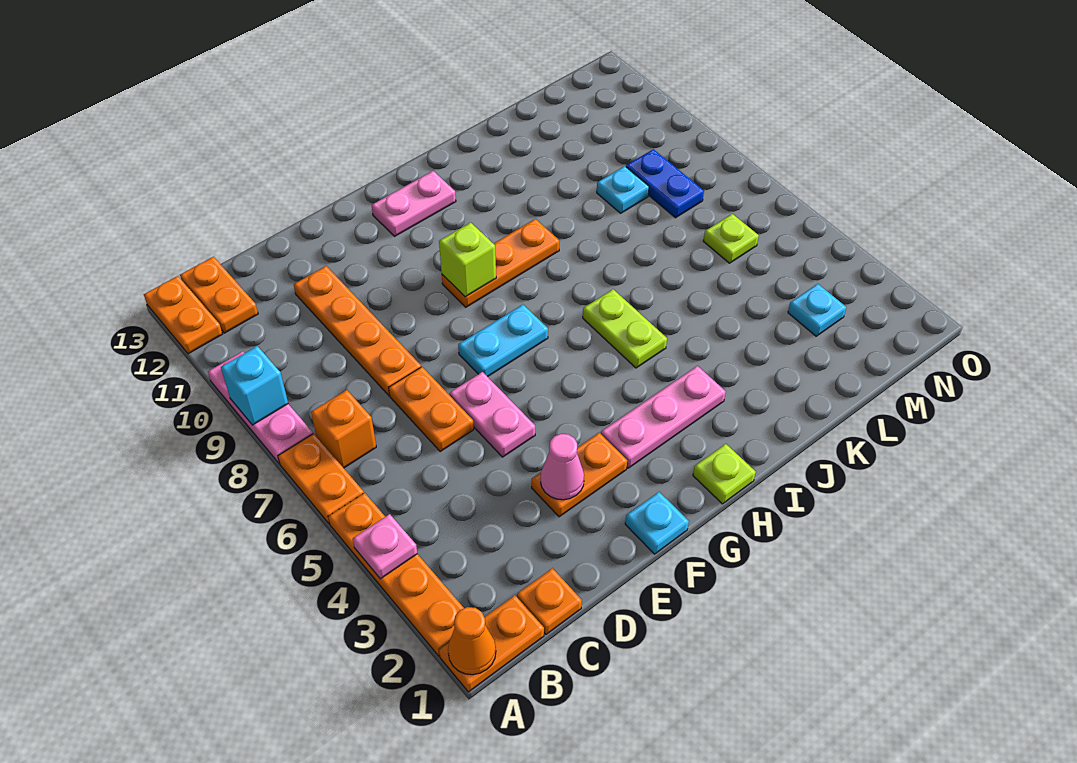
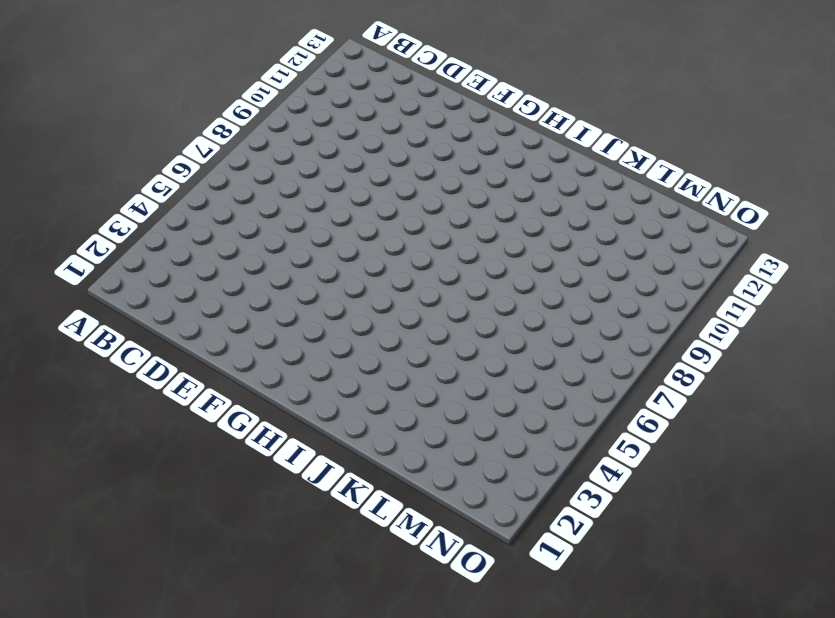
none -> orange 1x2 plate [439,595,544,692]
none -> orange 1x4 plate [328,493,464,656]
none -> orange 1x2 plate [278,434,364,524]

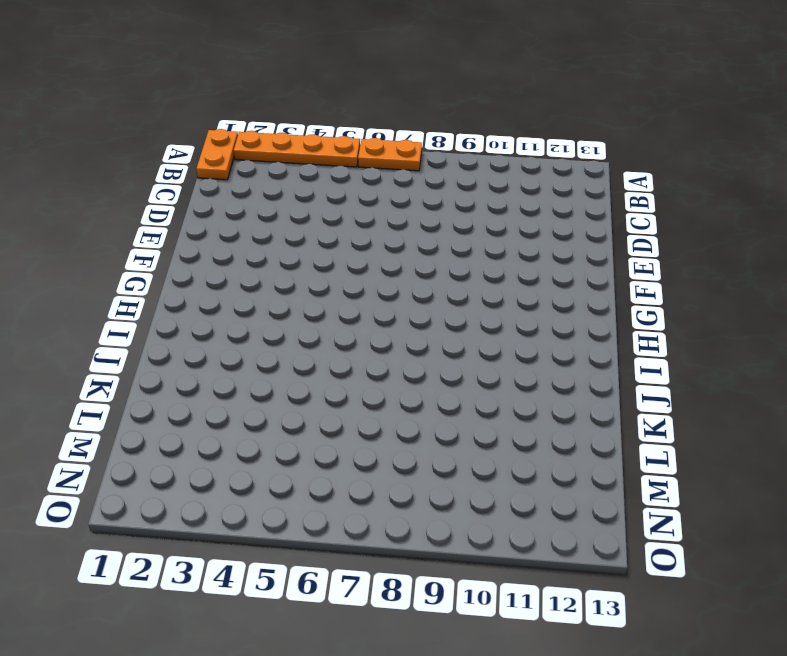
none -> pink 1x3 plate [208,351,313,464]
none -> orange 1x2 plate [144,276,222,354]
none -> orange 1x1 brick [311,390,376,468]

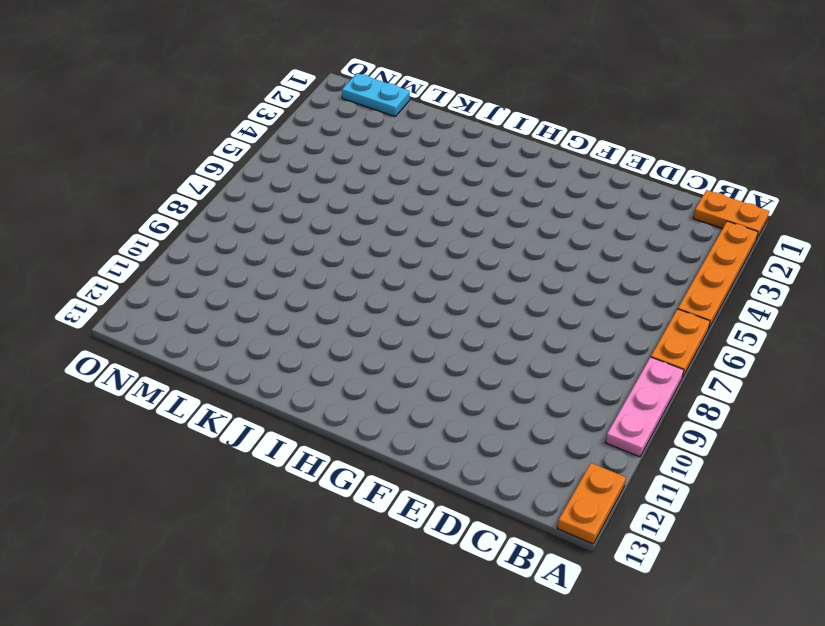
cyan 1x2 plate [342,73,410,117] -> cyan 1x2 plate moved to [458,305,548,377]
none -> orange 1x1 brick [311,390,376,468]
none -> orange 1x2 plate [180,257,258,333]
none -> orange 1x1 plate [517,568,582,634]

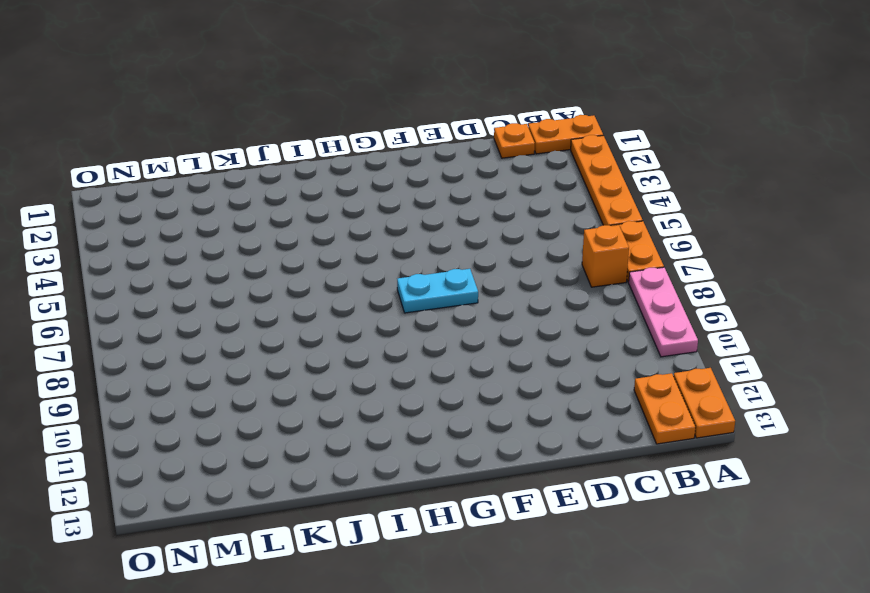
none -> orange 1x2 plate [389,367,474,452]
none -> orange 1x4 plate [294,266,421,395]
none -> orange 1x2 plate [532,433,627,517]

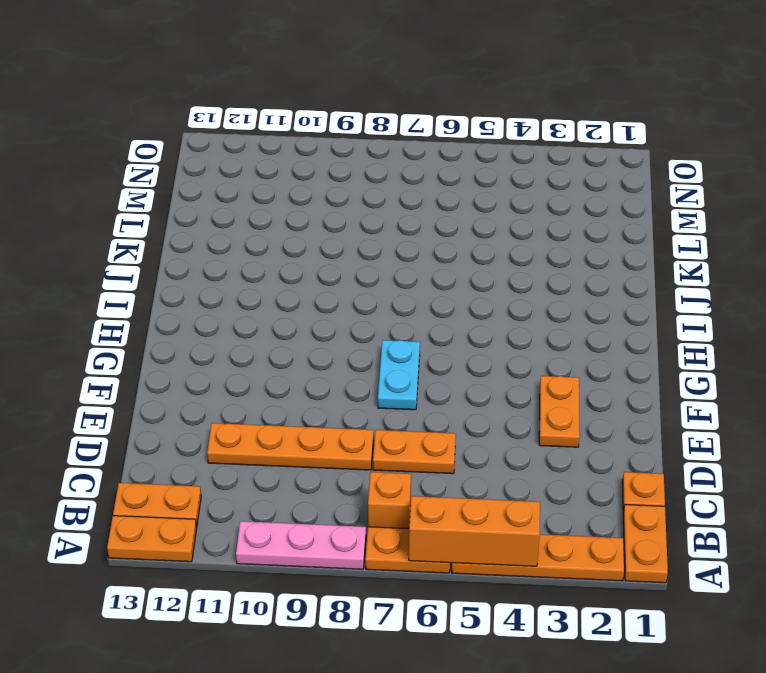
orange 1x3 brick [409,496,540,566] -> pink 1x1 plate [353,514,417,579]
none -> pink 1x2 plate [450,372,535,457]
none -> cyan 1x1 plate [625,492,689,554]
none -> pink 1x3 plate [601,366,726,468]

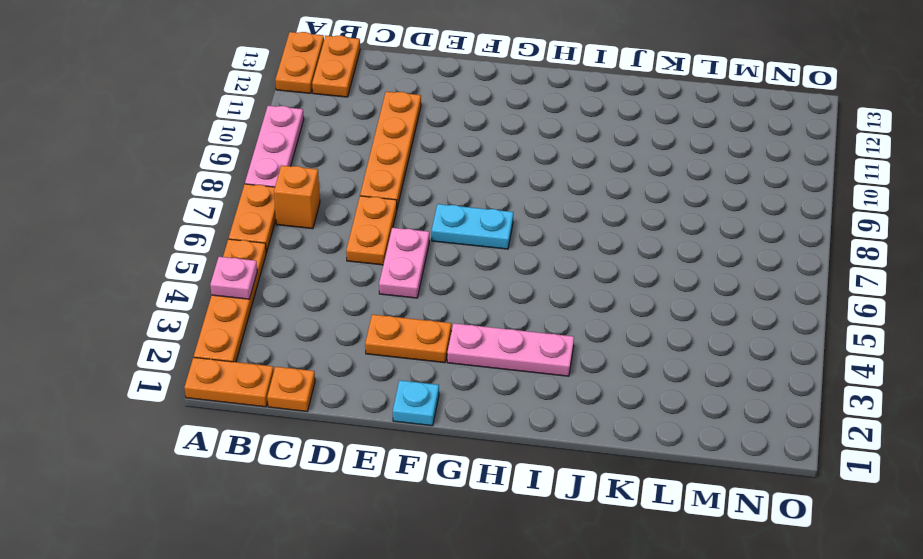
none -> orange 1x3 plate [442,219,559,307]
none -> pink 1x2 plate [372,171,456,236]
none -> lime 1x1 plate [693,444,756,504]

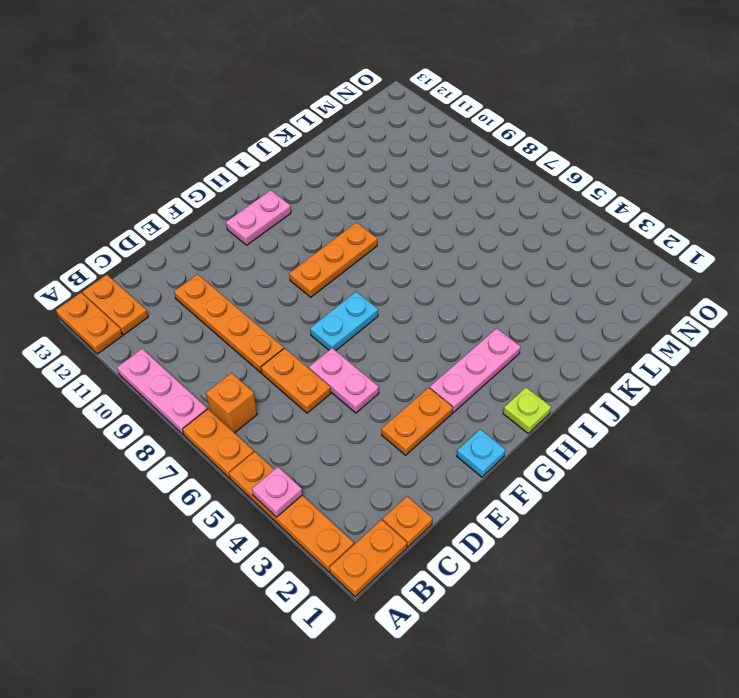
none -> lime 1x2 plate [583,289,667,368]
none -> cyan 1x1 plate [597,166,649,213]
none -> cyan 1x1 plate [788,284,846,336]

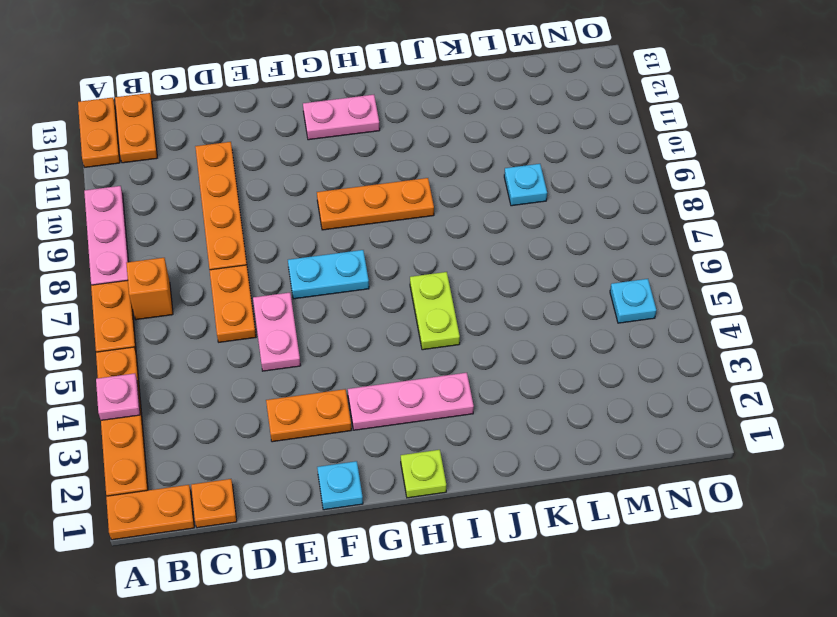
cyan 1x1 plate [610,279,656,323] -> cyan 1x1 plate moved to [788,284,846,336]
none -> lime 1x1 plate [703,214,759,263]
none -> blue 1x2 plate [626,149,704,218]
none -> orange 1x1 cone [448,607,496,675]

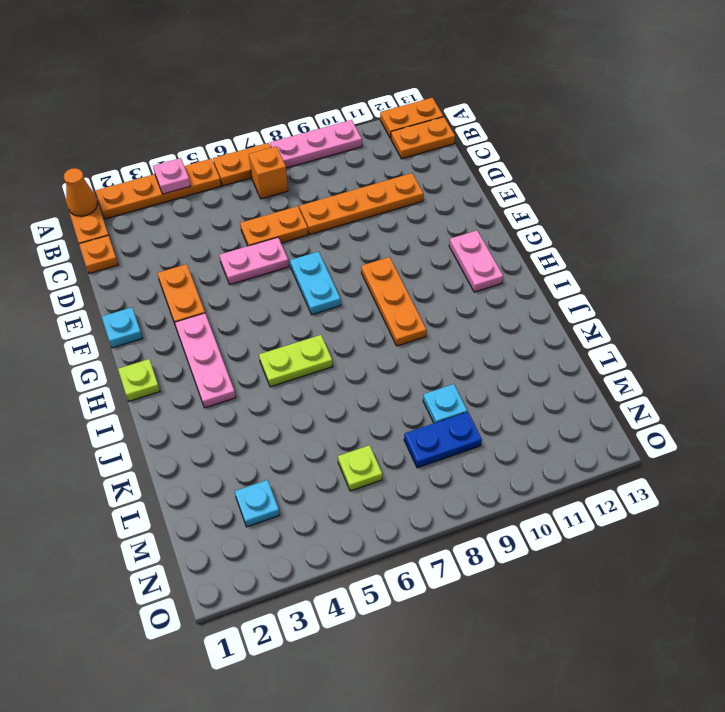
none -> cyan 1x1 brick [221,346,288,425]
none -> pink 1x1 cone [541,434,584,500]
none -> lime 1x1 brick [439,223,496,297]

